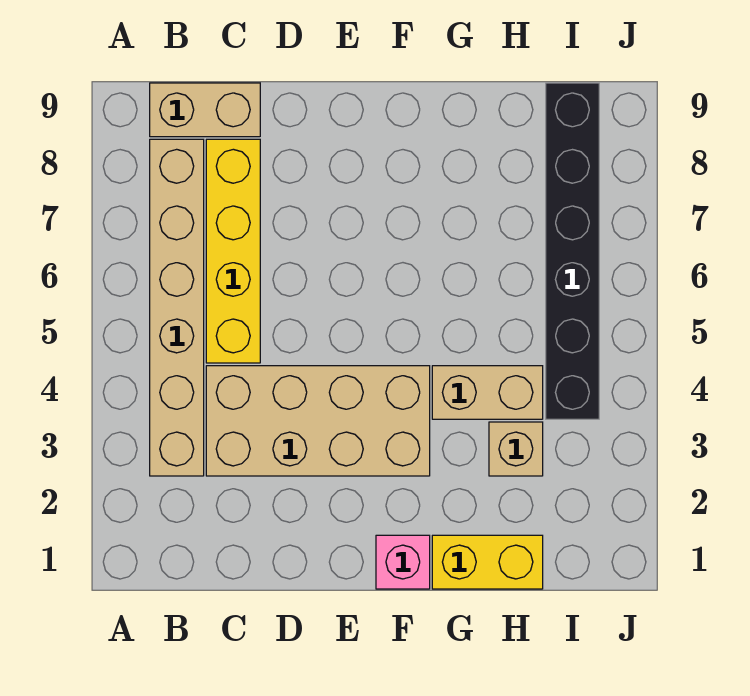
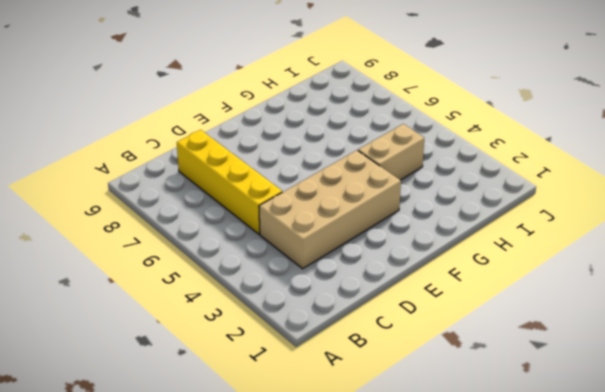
none -> tan 1x6 brick [150,139,204,476]
none -> tan 1x2 brick [150,83,260,137]

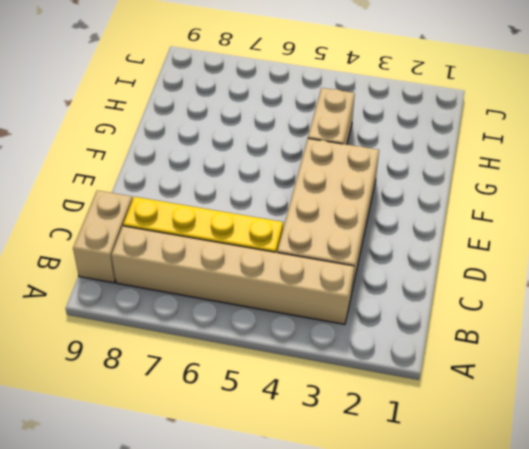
none -> pink 1x1 brick [376,535,430,589]
none -> yellow 1x2 brick [432,535,543,589]

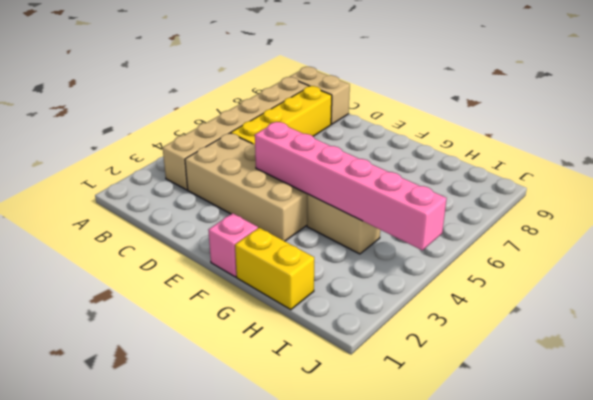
pink 1x6 brick [255,122,447,250] -> none
none -> tan 1x1 brick [489,422,543,476]
none -> black 1x6 brick [546,83,599,419]

